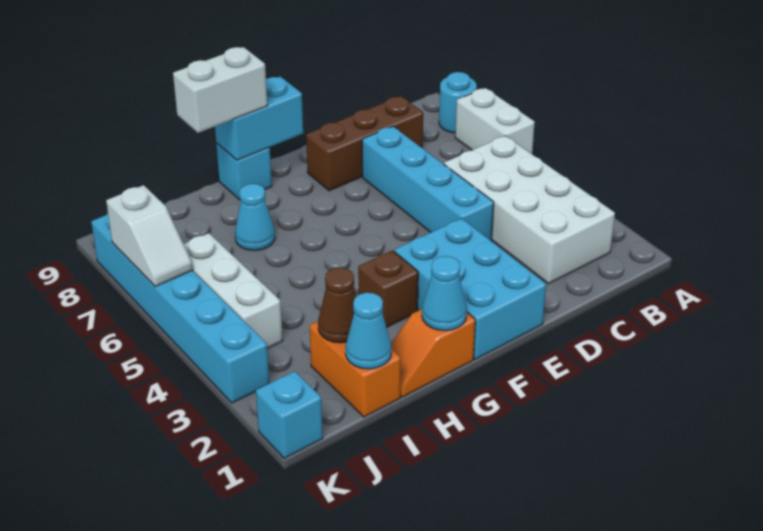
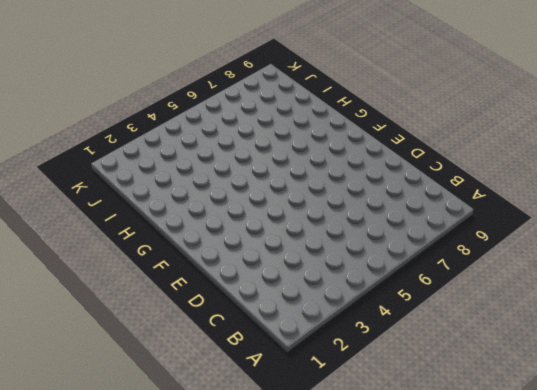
none -> white 1x2 brick [455,88,535,154]
none -> cyan 1x1 round brick [439,72,477,133]
none -> white 2x4 brick [444,136,615,284]

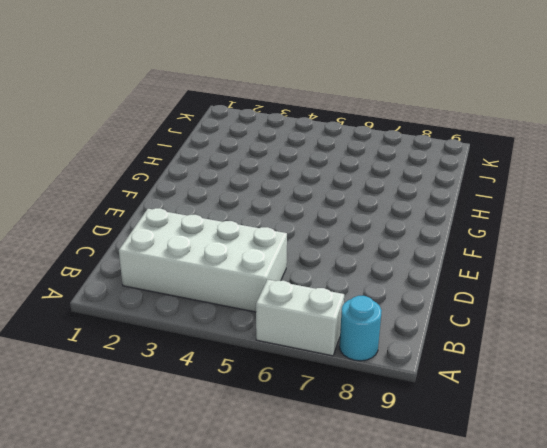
none -> brown 1x3 brick [306,96,423,191]
none -> cyan 1x4 brick [362,126,494,241]
none -> cyan 2x3 brick [394,218,546,359]

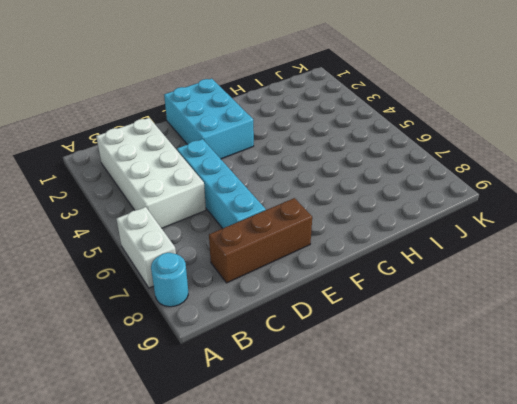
none -> orange 1x2 slope [391,309,475,397]
none -> brown 1x1 brick [358,250,418,327]
none -> cyan 1x1 brick [216,143,272,200]

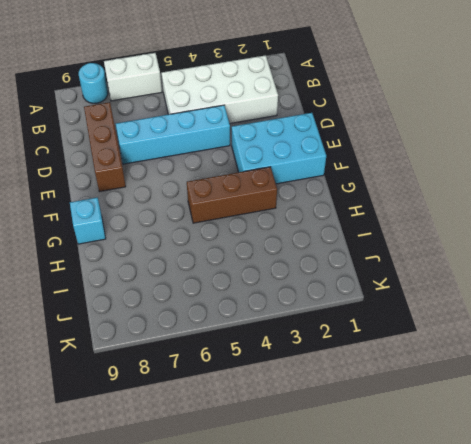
brown 1x3 brick [187,167,277,223] -> brown 1x1 brick [358,250,418,327]
none -> orange 1x2 slope [391,309,475,397]
none -> cyan 1x1 cone [235,184,275,251]
none -> orange 1x2 brick [309,321,401,417]

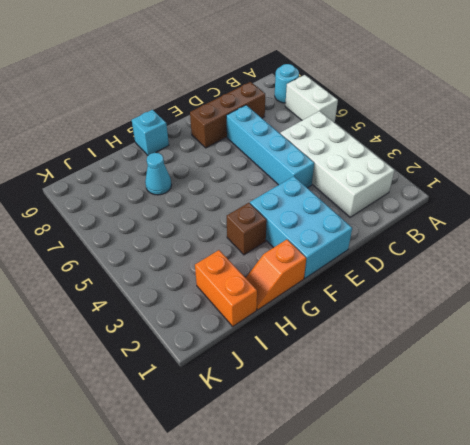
none -> white 1x3 brick [184,233,283,348]
none -> cyan 1x1 brick [256,371,323,459]
none -> cyan 1x6 brick [91,213,269,403]

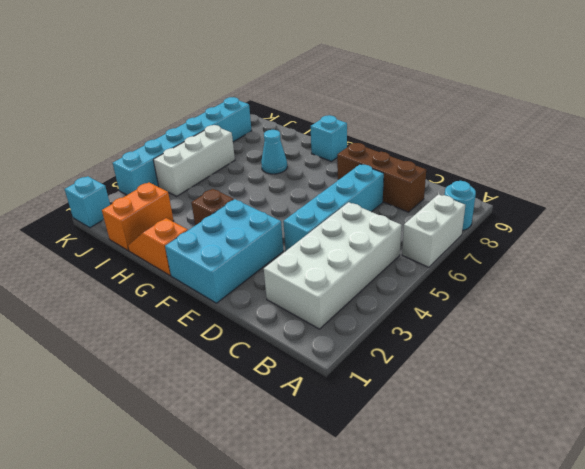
none -> cyan 1x2 brick [215,77,303,160]
none -> cyan 1x1 cone [422,256,467,331]
none -> cyan 1x1 cone [345,293,391,369]

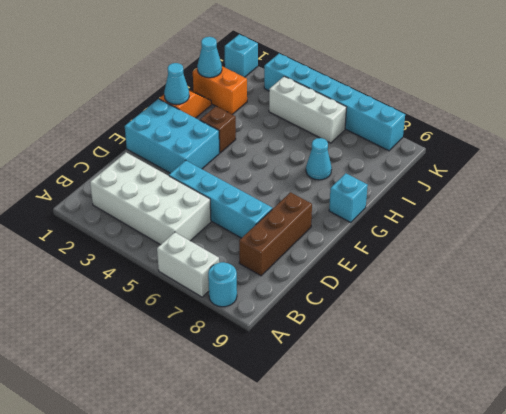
none -> cyan 1x2 brick [215,77,303,160]
none -> brown 1x1 cone [318,268,356,343]
none -> white 1x2 slope [106,185,193,286]

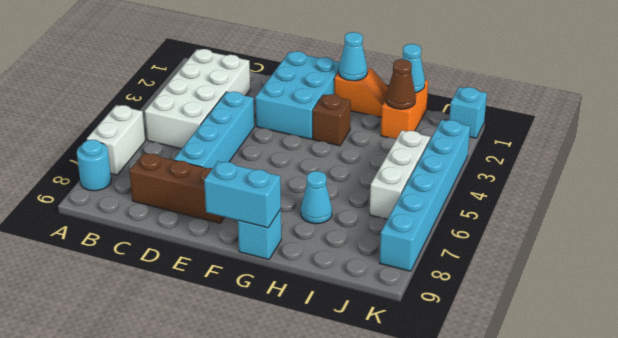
none -> white 1x2 slope [106,185,193,286]
none -> white 1x2 brick [173,47,267,133]

